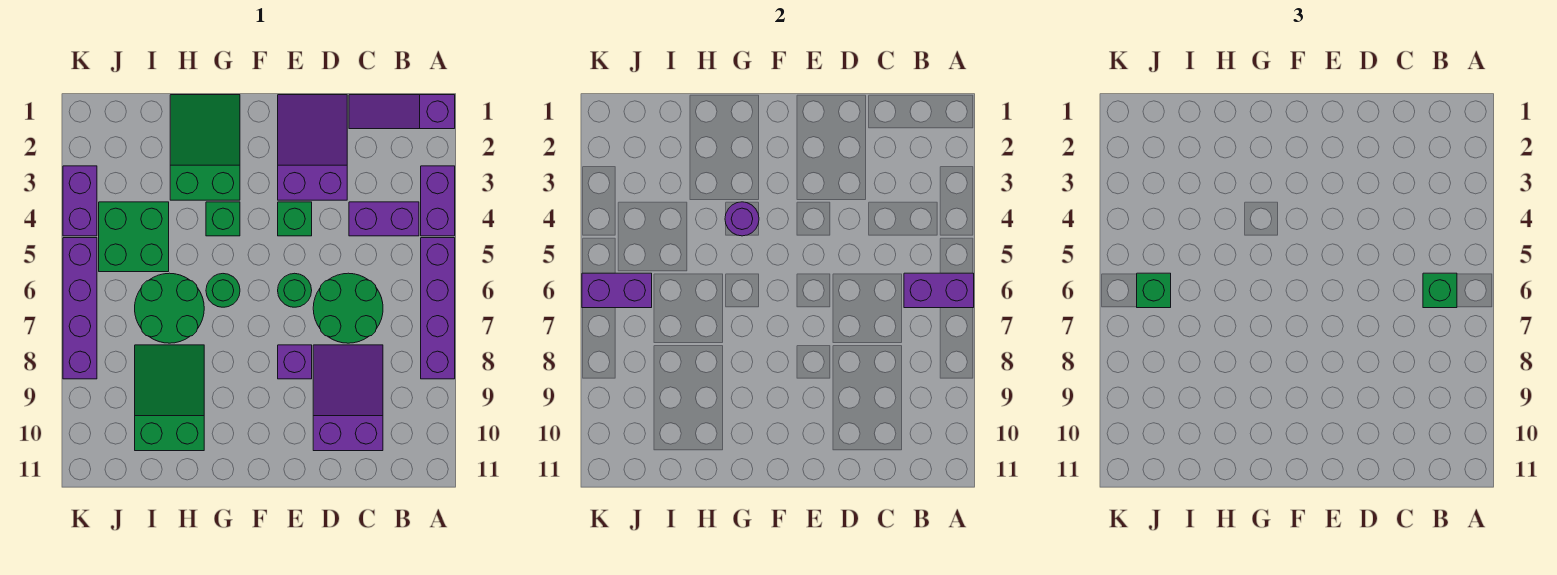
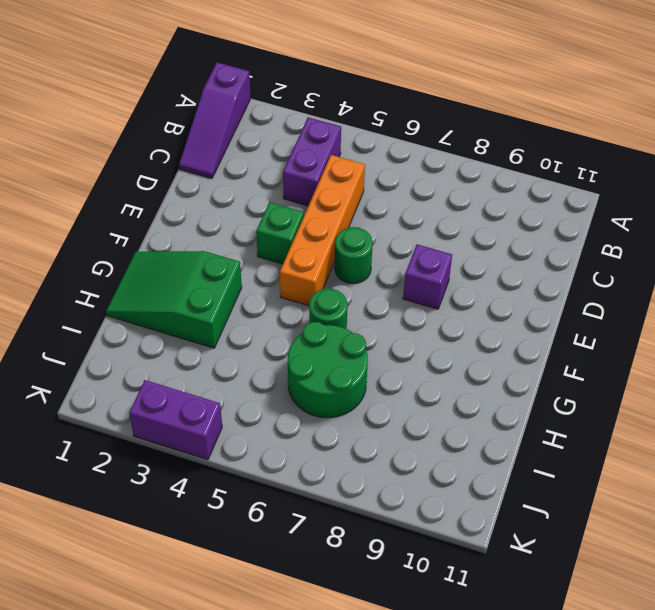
orange 1x4 brick [280,155,365,306] -> none
none -> purple 1x2 brick [421,166,455,236]
none -> purple 1x4 brick [421,238,455,379]
none -> green 2x2 round brick [313,273,383,343]

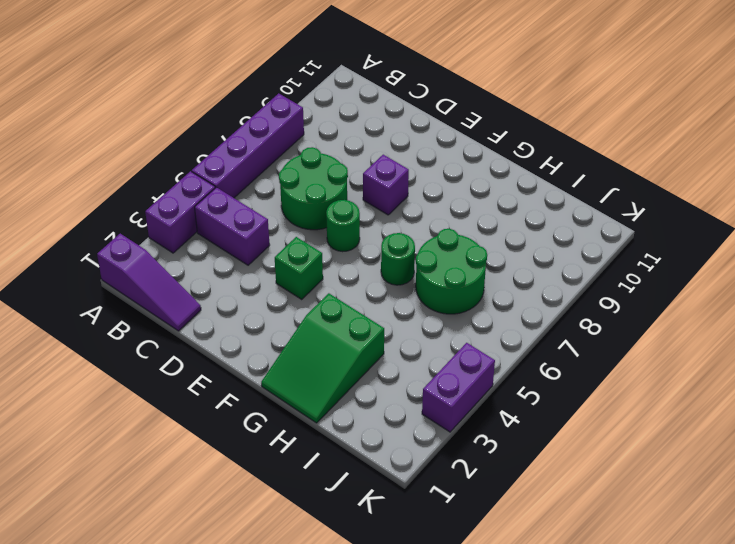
none -> purple 2x3 slope [313,345,383,451]
none -> purple 2x3 slope [278,95,347,200]
none -> green 1x1 brick [206,202,240,236]

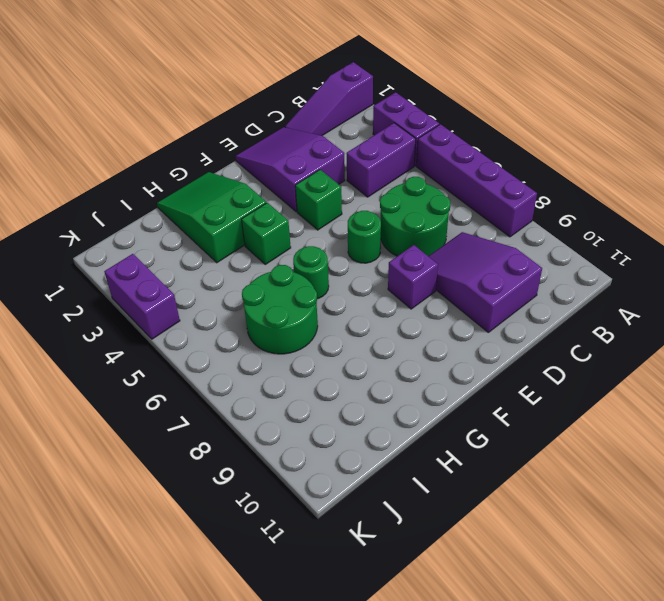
none -> green 2x3 slope [135,345,204,451]
none -> green 2x2 brick [99,202,169,272]
none -> purple 1x4 brick [63,238,97,379]

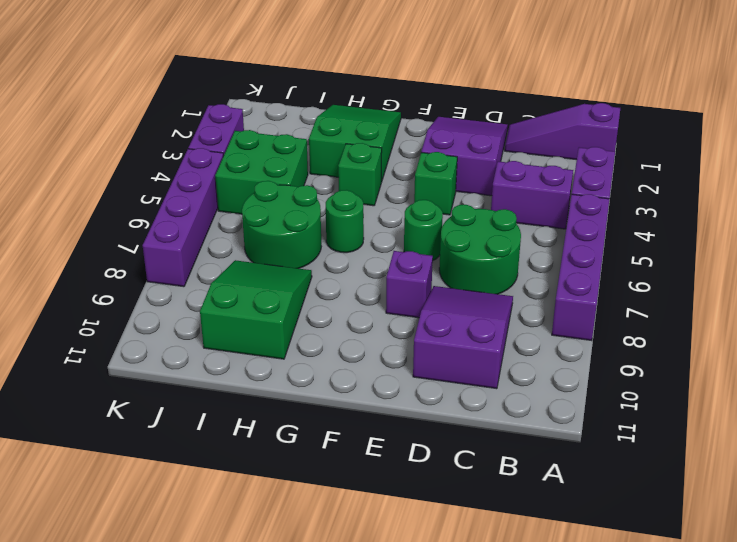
none -> purple 1x2 brick [904,273,974,308]
none -> purple 1x1 round brick [725,202,759,236]
none -> purple 1x2 brick [582,273,652,308]

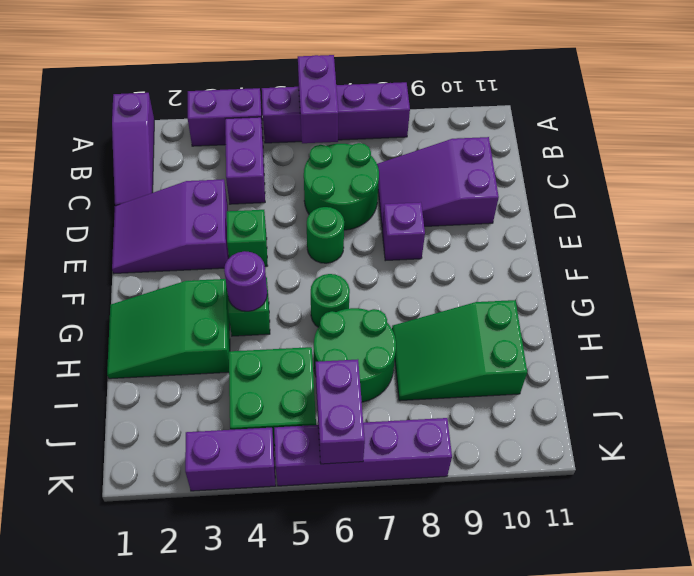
none -> green 1x1 brick [1423,273,1457,308]
none -> green 1x1 brick [1137,273,1171,308]

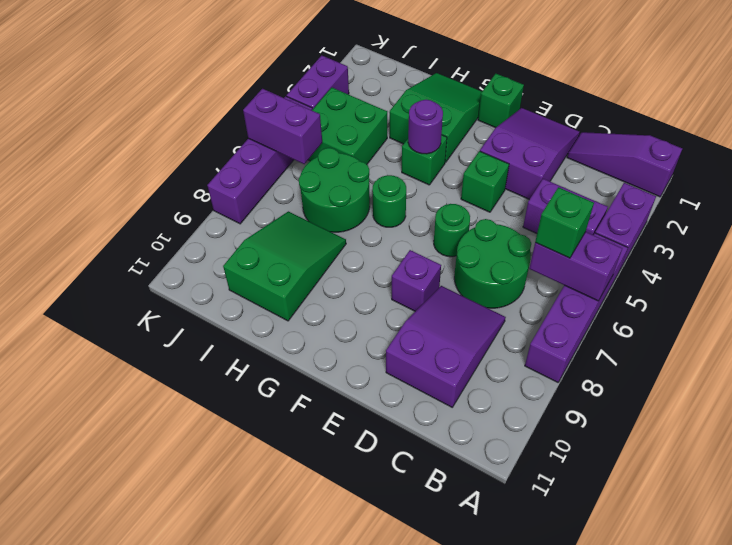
green 1x1 brick [478,74,524,128] -> green 1x1 brick moved to [1137,273,1171,308]

